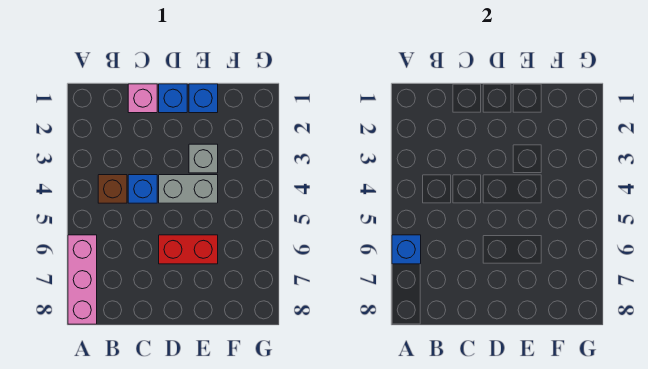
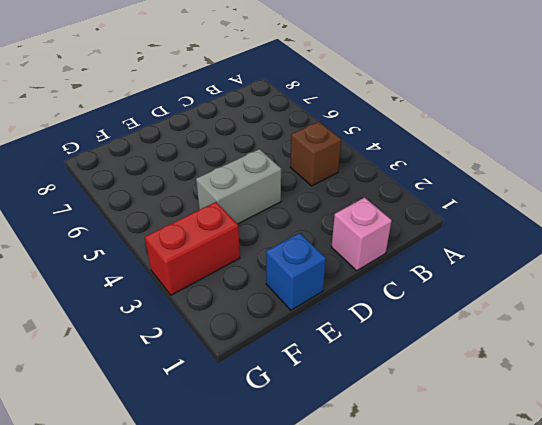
red 1x2 brick [145,202,240,295] -> red 1x2 brick moved to [159,235,218,264]
none -> pink 1x3 brick [68,235,97,324]
none -> blue 1x1 brick [128,175,157,203]

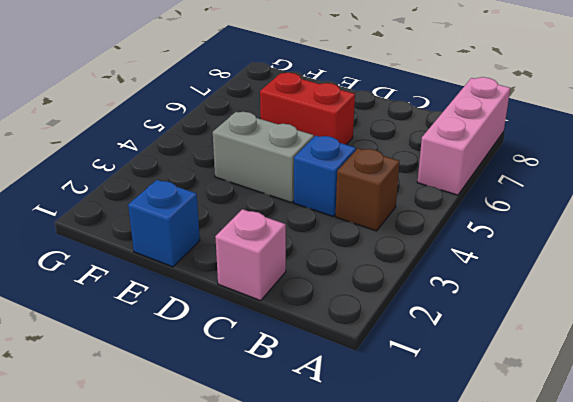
none -> blue 1x1 brick [159,84,187,113]
none -> grey 1x1 brick [189,144,218,173]

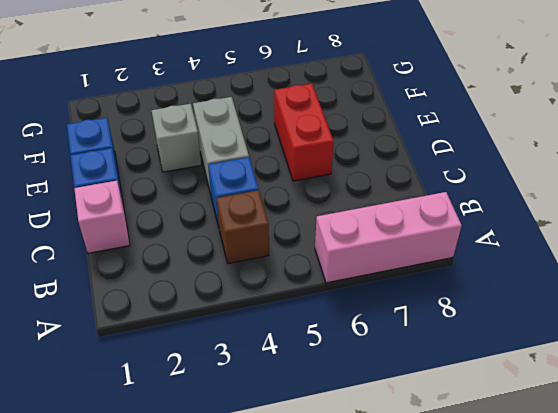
none -> blue 1x1 brick [392,235,421,264]

